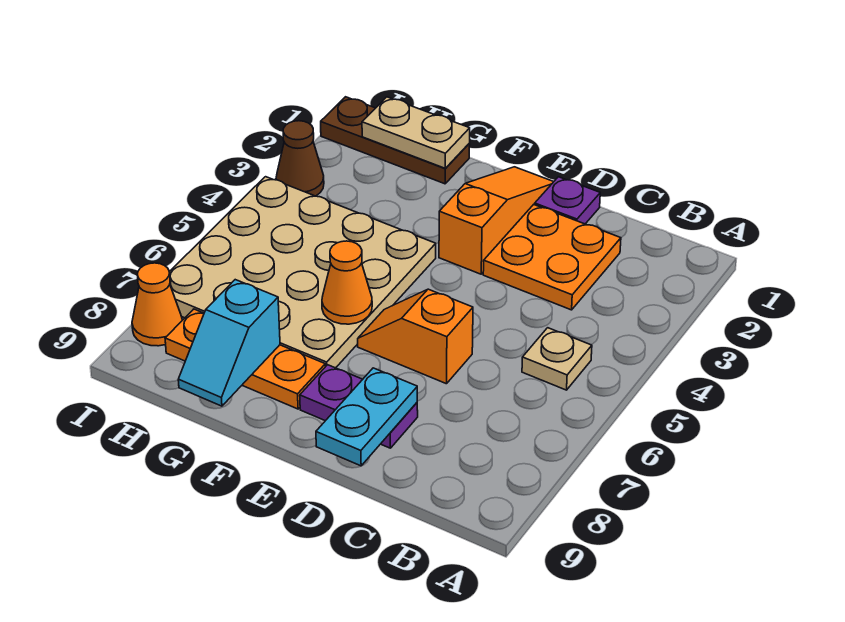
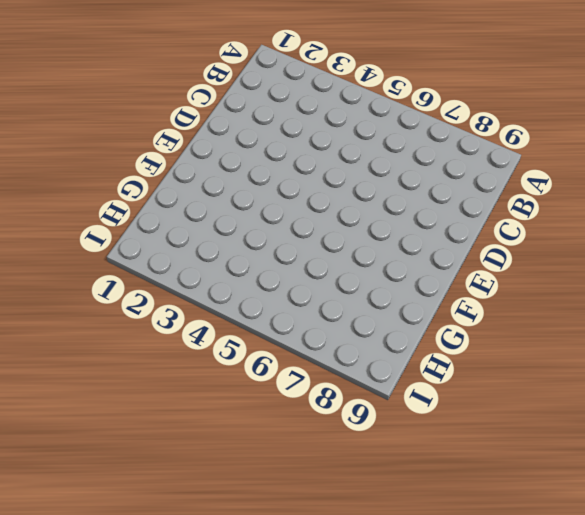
none -> tan 1x1 plate [522,328,592,390]
none -> orange 2x2 plate [483,205,621,310]
none -> purple 1x1 plate [535,177,600,224]

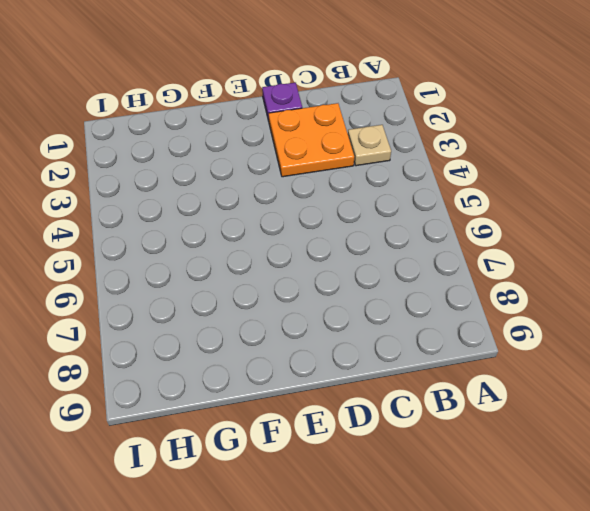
tan 1x1 plate [348,125,391,166] -> tan 1x1 plate moved to [522,328,592,390]
none -> orange 1x2 slope [358,289,473,384]
none -> purple 1x2 plate [300,365,418,448]
none -> orange 1x3 slope [439,167,554,274]

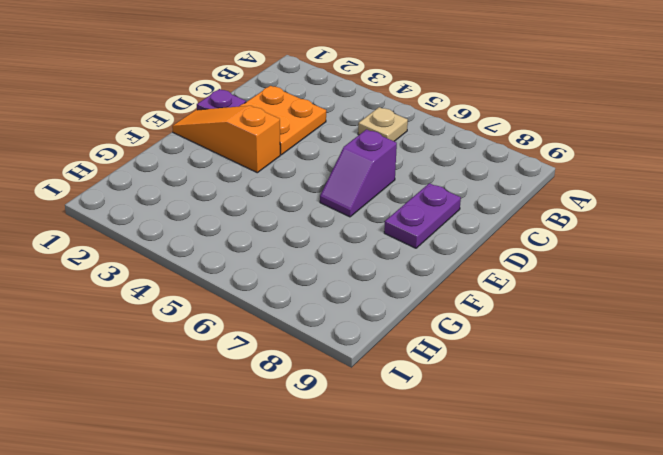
purple 1x2 slope [320,129,397,217] -> orange 1x2 slope [358,289,473,384]
none -> tan 4x4 plate [170,177,436,368]
none -> orange 1x3 plate [165,309,325,409]
none -> brown 1x3 plate [321,97,470,184]

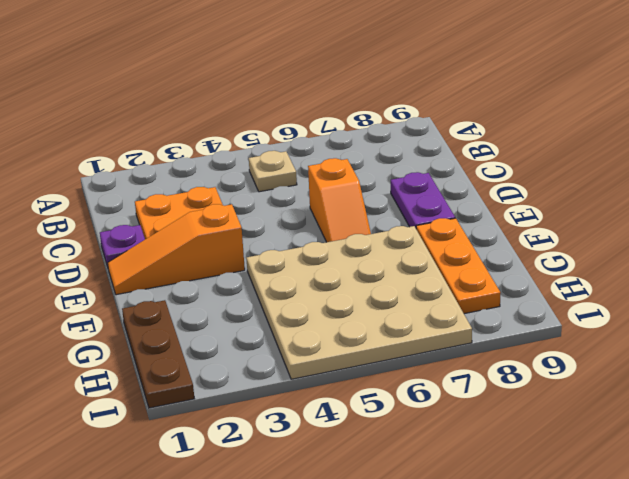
none -> brown 1x1 cone [276,121,324,196]
none -> orange 1x1 cone [132,263,182,346]
none -> cyan 1x2 plate [316,368,417,466]

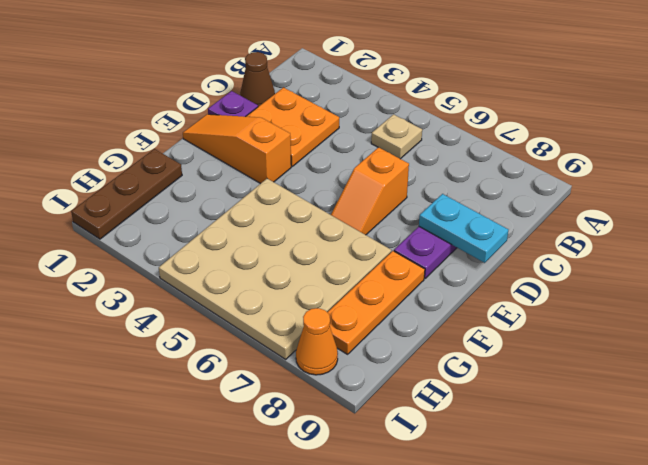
brown 1x1 cone [240,52,275,107] -> brown 1x1 cone moved to [276,121,324,196]
none -> orange 1x1 cone [322,241,372,324]
none -> tan 1x2 plate [362,97,470,168]
none -> cyan 1x2 slope [178,280,280,406]

